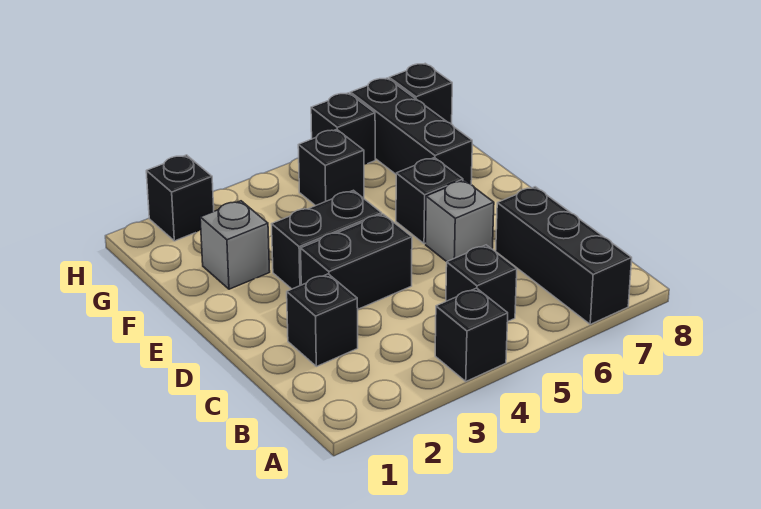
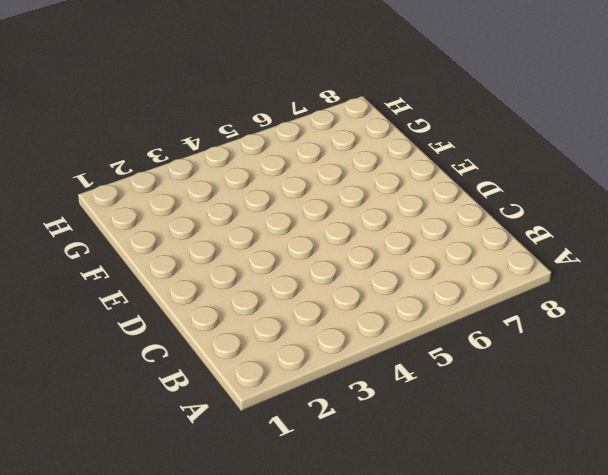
none -> black 1x1 brick [435,288,508,381]
none -> black 1x3 brick [496,187,632,324]
none -> black 1x1 brick [446,245,517,321]

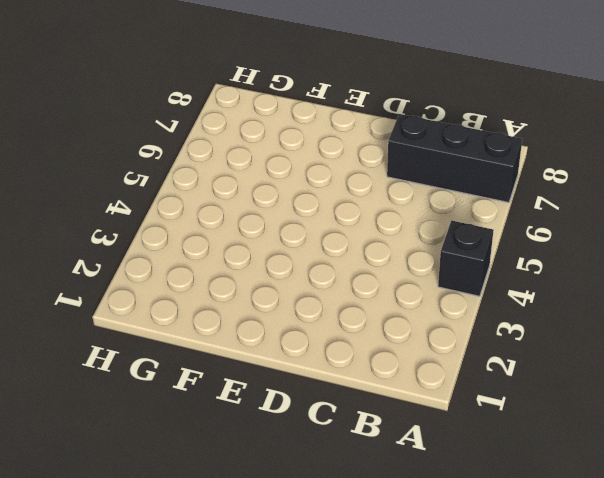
none -> black 1x1 brick [446,245,517,321]
none -> black 1x1 brick [287,274,358,367]
none -> black 1x2 brick [301,214,412,309]

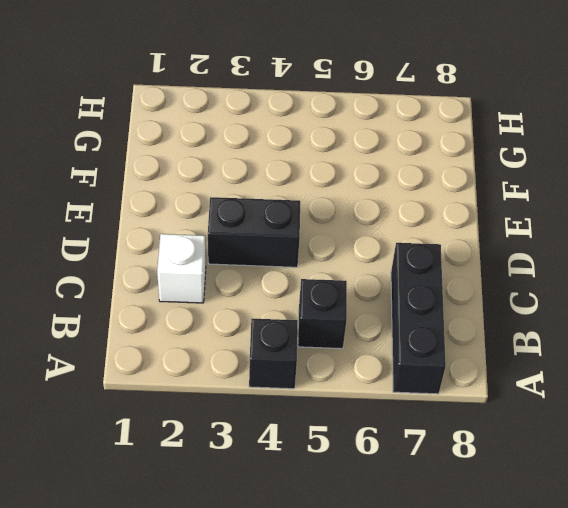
white 1x1 brick [157,234,206,303] -> black 1x1 brick [287,274,358,367]
none -> grey 1x1 brick [426,180,494,262]
none -> black 1x2 brick [272,190,382,289]
none -> black 1x1 brick [396,158,463,244]

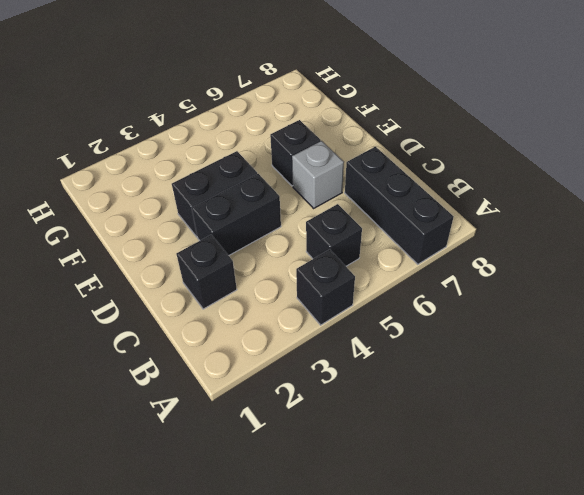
none -> grey 1x1 brick [200,201,270,289]
none -> black 1x3 brick [350,78,472,184]
none -> black 1x1 brick [298,129,364,206]

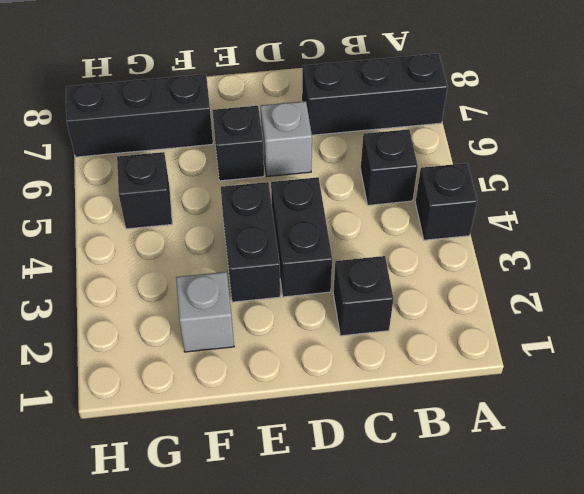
none -> black 1x1 brick [146,155,214,241]
none -> black 1x1 brick [311,93,375,165]
none -> black 1x1 brick [389,63,452,124]

